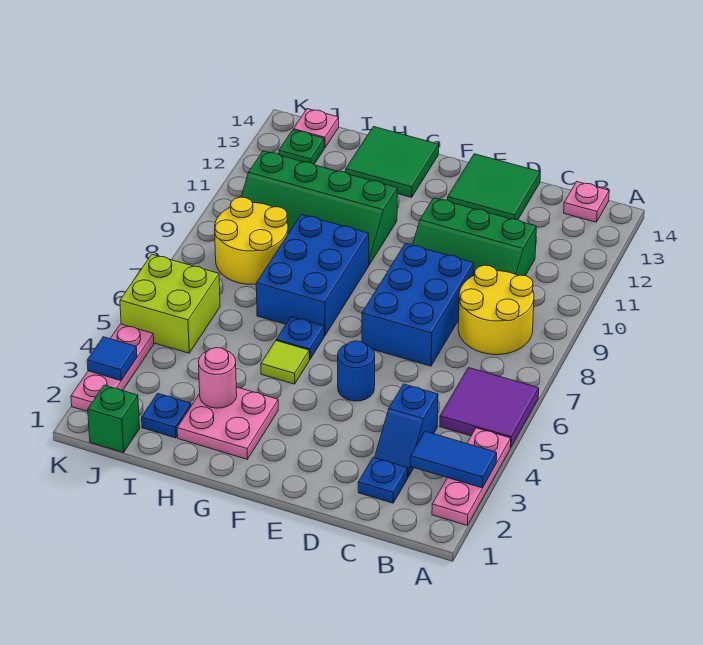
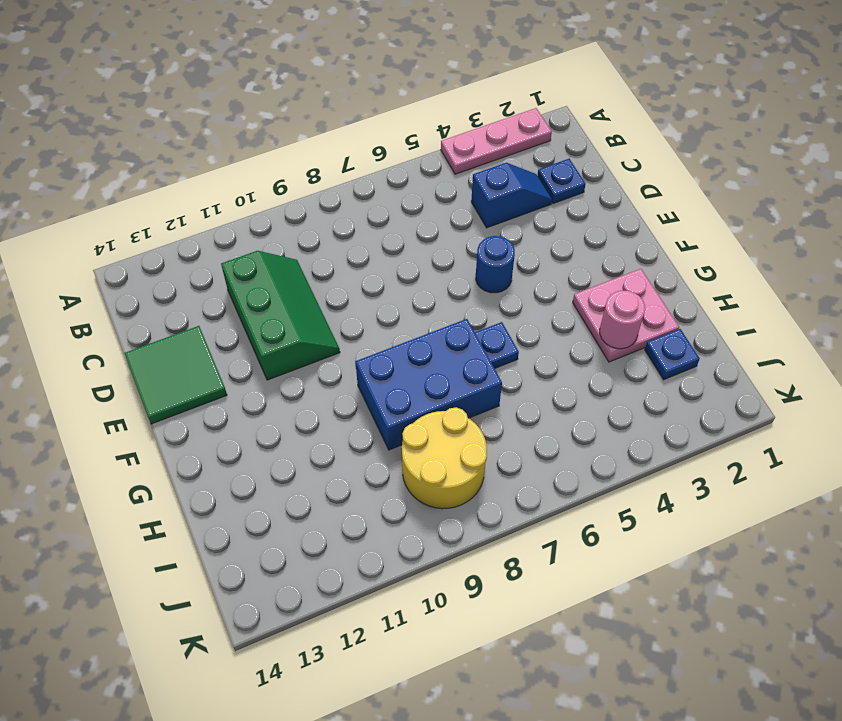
none -> purple 2x2 tile [440,368,539,448]
none -> yellow 2x2 round brick [458,265,534,355]
none -> pink 1x1 plate [564,182,609,222]

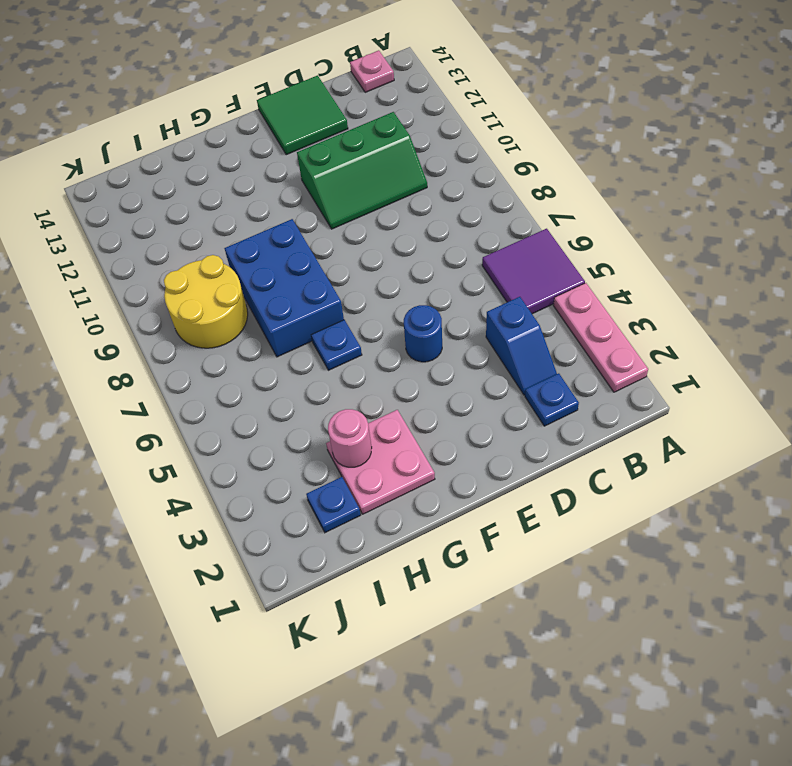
none -> yellow 2x2 round brick [458,265,534,355]
none -> blue 2x3 brick [362,244,474,366]
none -> lime 1x1 tile [261,341,309,384]

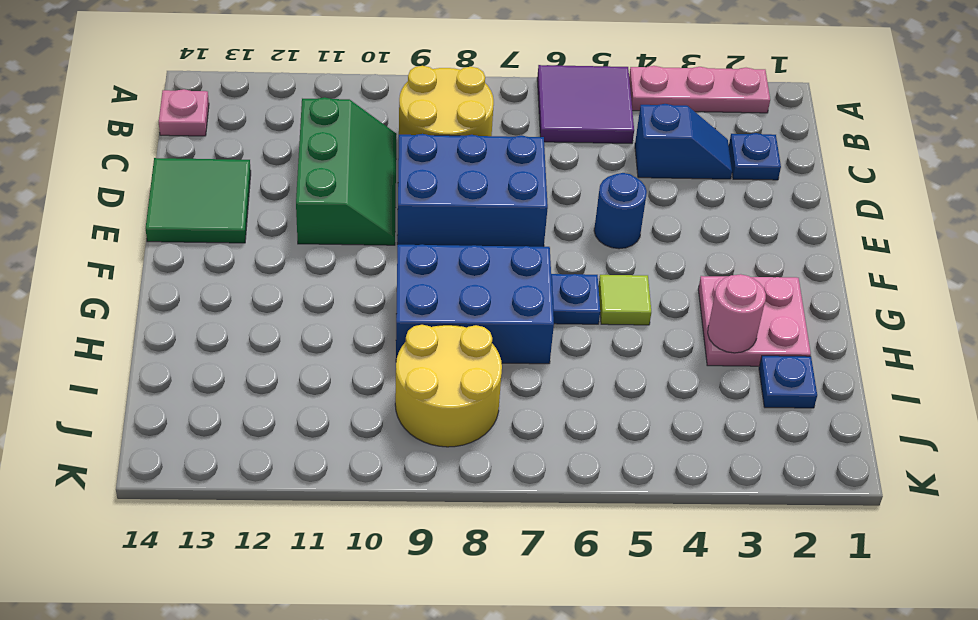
none -> green 2x4 slope [241,151,397,265]
none -> green 2x2 tile [346,127,439,197]
none -> green 1x1 brick [88,385,140,453]

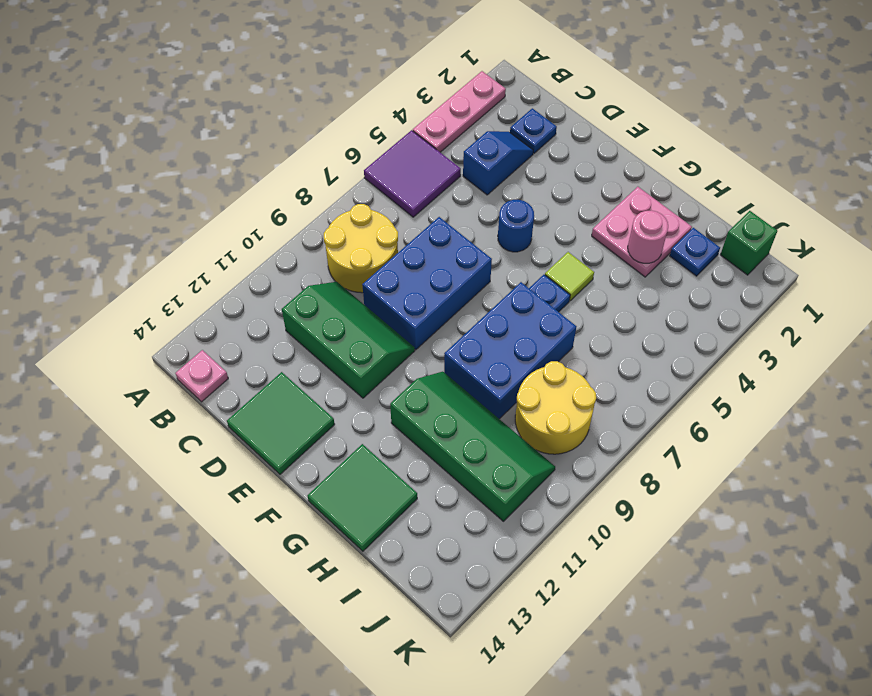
none -> lime 2x2 brick [120,254,220,353]
none -> green 1x1 plate [279,130,324,164]
none -> pink 1x1 plate [293,109,339,148]

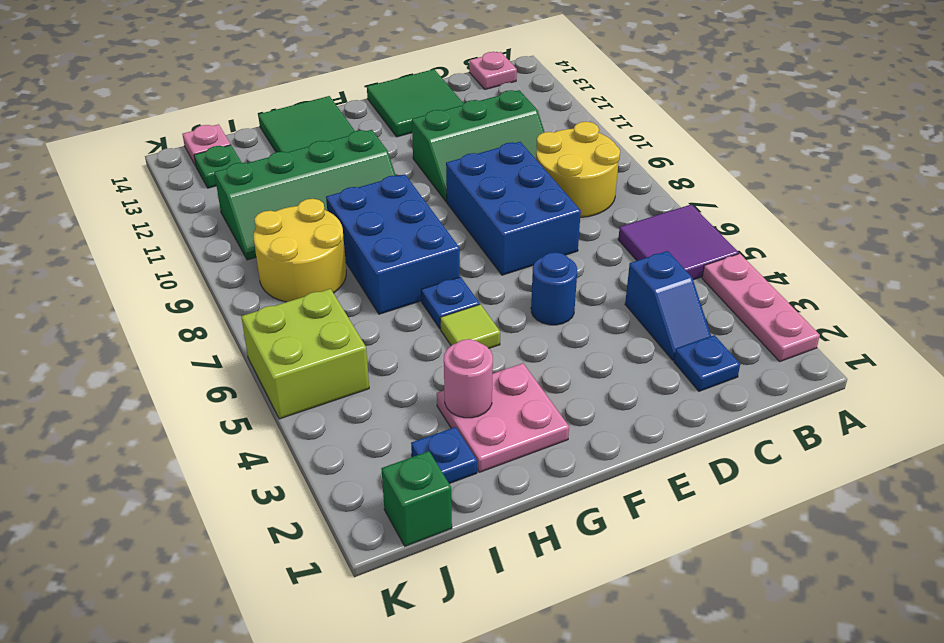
none -> pink 1x3 plate [71,324,154,412]
none -> blue 1x2 tile [410,431,497,488]
none -> blue 1x1 tile [87,337,137,381]

